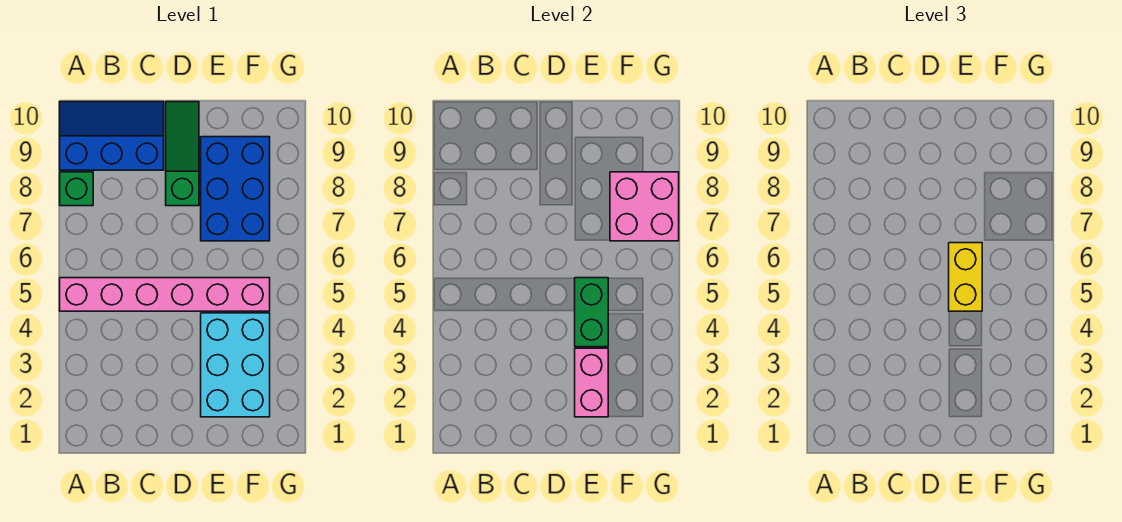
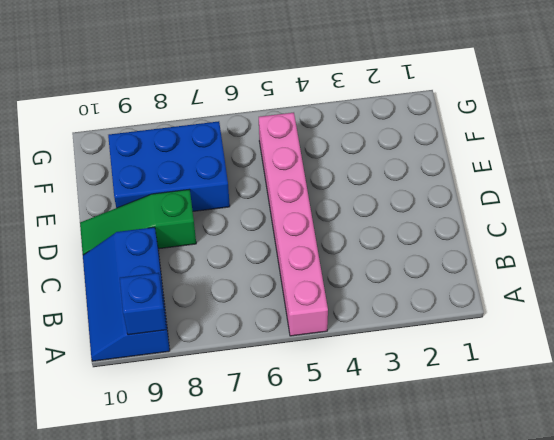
blue 1x1 brick [120,273,166,335] -> none
none -> green 1x1 brick [60,172,93,206]
none -> cyan 2x3 brick [201,313,270,417]

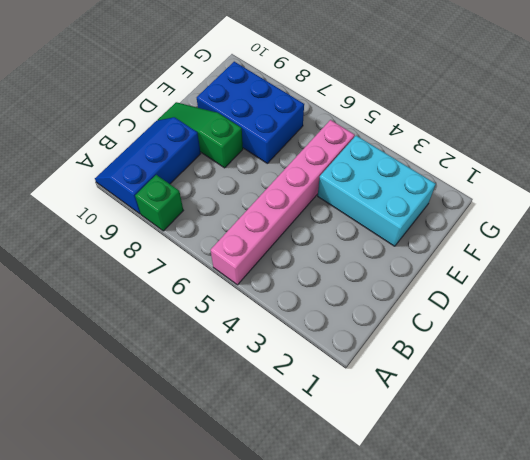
none -> pink 1x2 brick [575,348,608,417]
none -> green 1x2 brick [575,278,608,347]

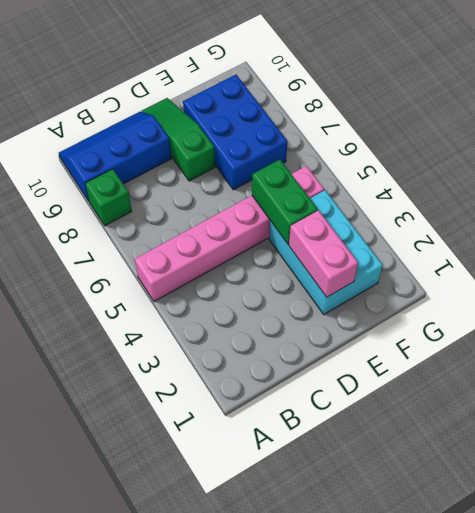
none -> pink 2x2 brick [610,172,679,241]
none -> yellow 1x2 brick [949,243,982,311]

